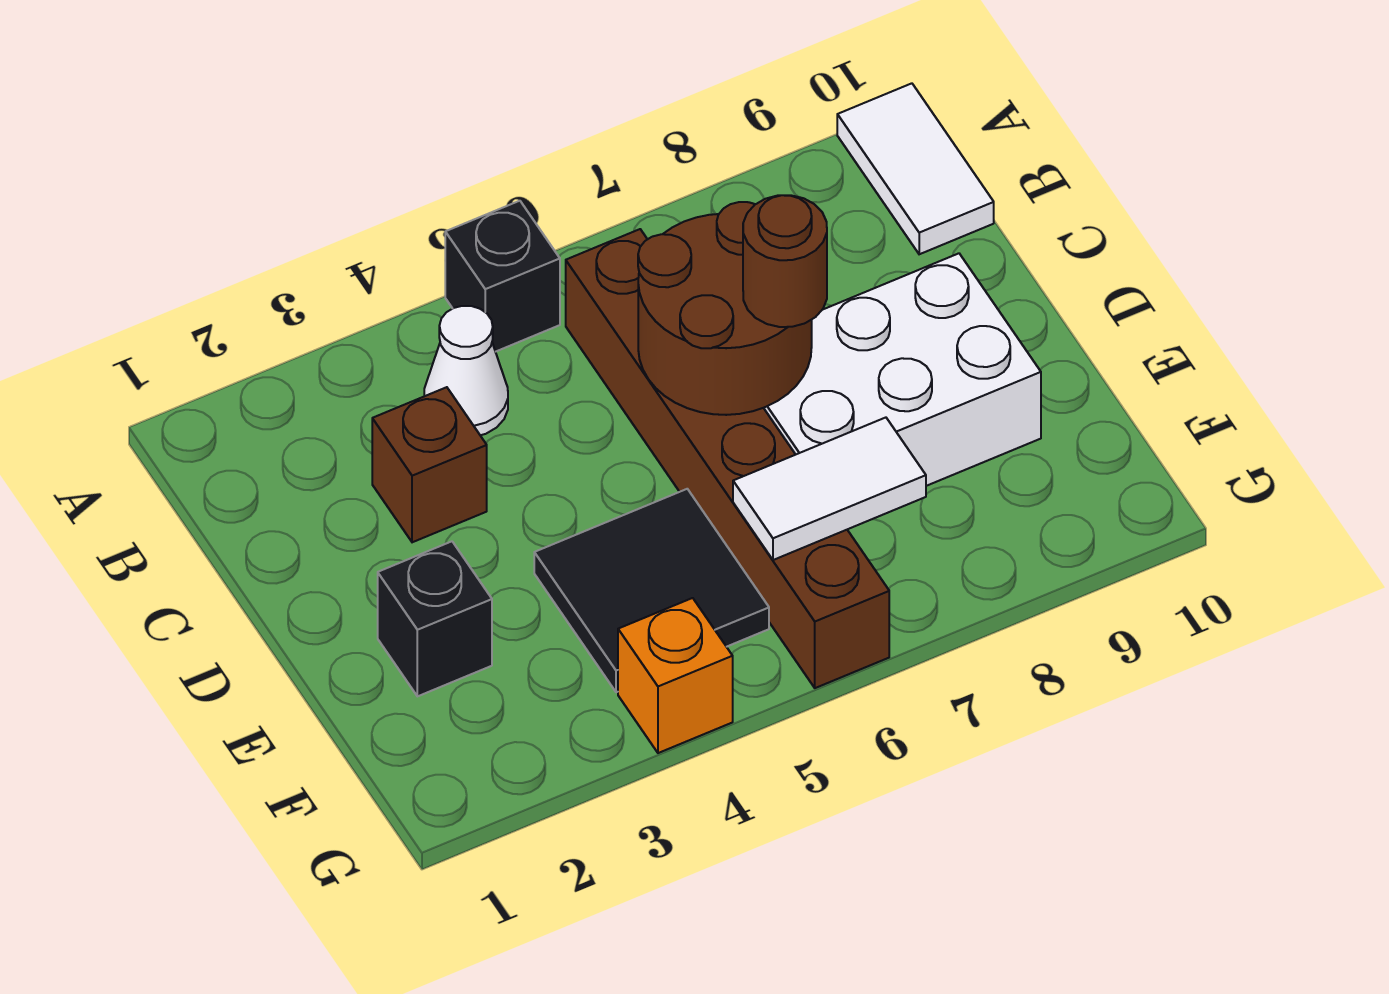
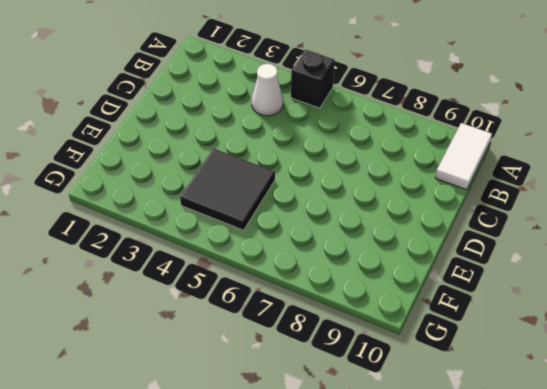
none -> brown 1x6 brick [566,229,889,688]
none -> brown 1x1 brick [372,387,487,542]
none -> white 2x3 brick [764,253,1041,486]

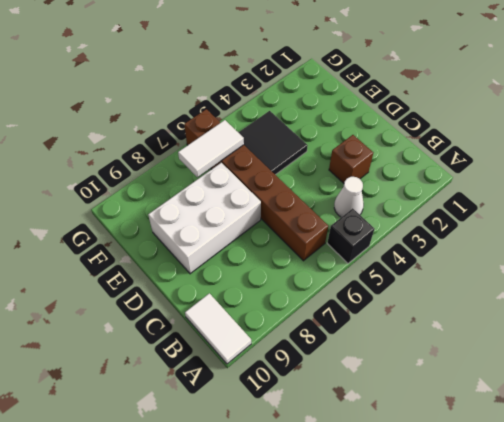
none -> black 1x1 brick [378,541,492,696]
none -> orange 1x1 brick [618,598,733,753]
none -> brown 2x2 round brick [638,202,812,415]

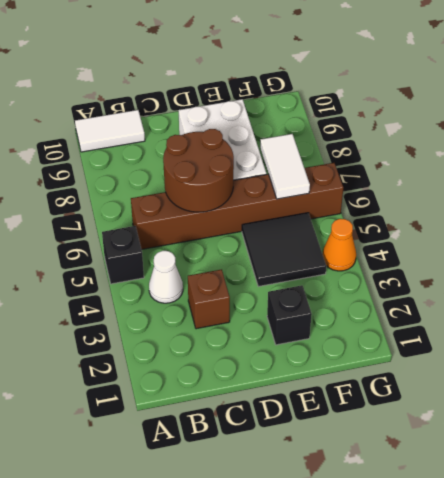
orange 1x1 cone [323,219,356,271] -> orange 1x1 brick [618,598,733,753]
none -> brown 1x1 round brick [743,195,827,327]

